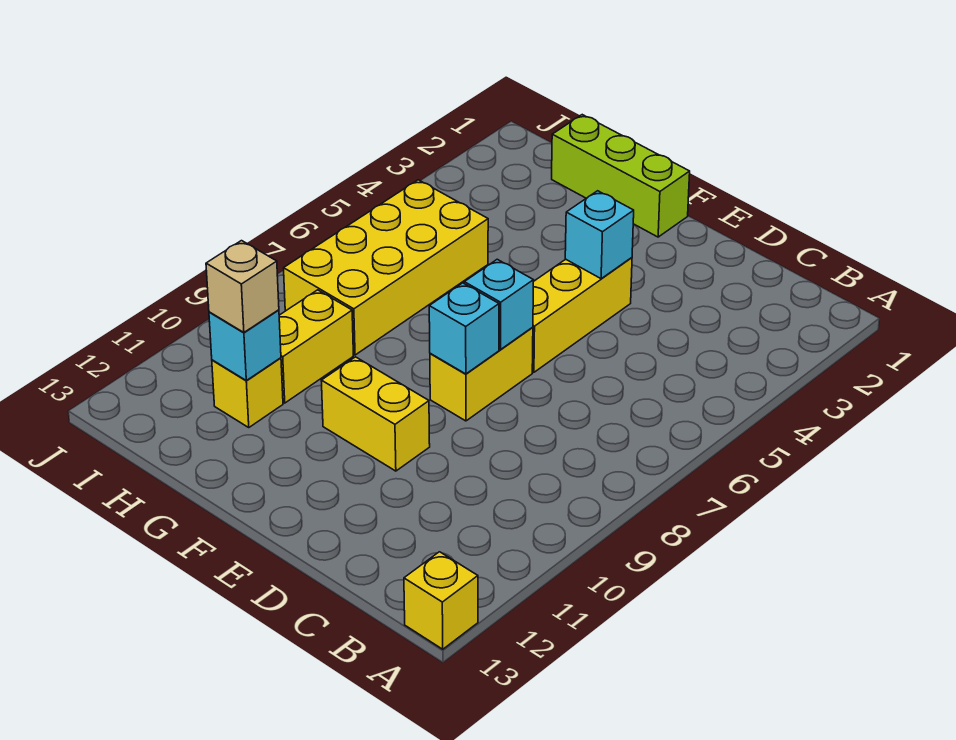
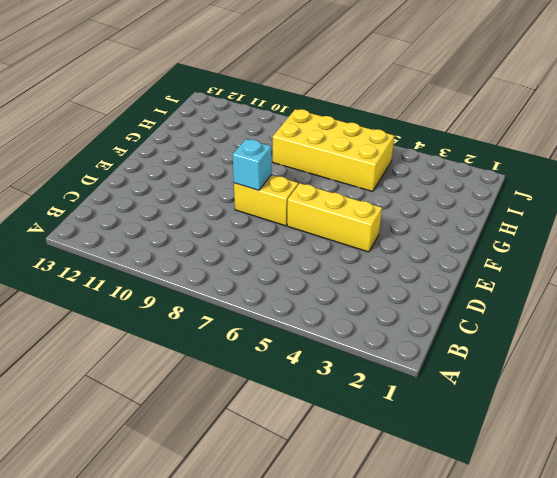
none -> yellow 1x1 brick [404,552,478,649]
none -> yellow 1x2 brick [321,357,430,471]
none -> lime 1x3 brick [552,115,690,237]

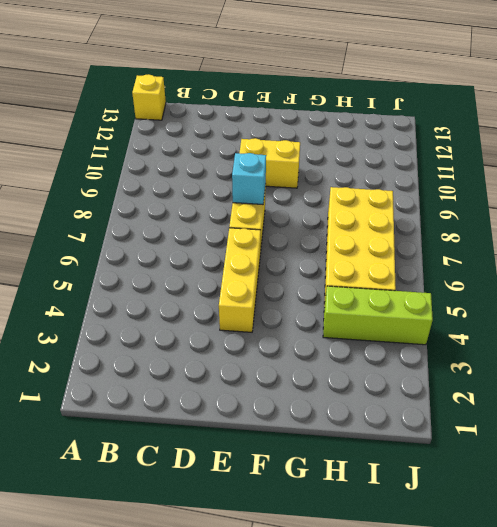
lime 1x3 brick [323,286,433,345] -> lime 1x3 brick moved to [552,115,690,237]
none -> yellow 1x2 brick [279,290,353,403]
none -> yellow 1x1 brick [212,358,283,427]
none -> cyan 1x1 brick [565,191,634,279]

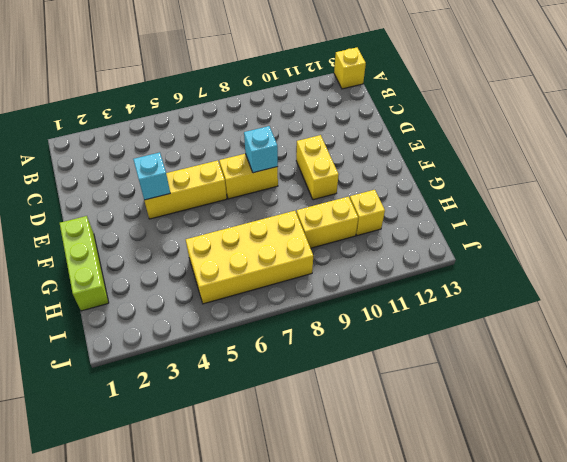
none -> cyan 1x1 brick [464,259,534,350]
none -> cyan 1x1 brick [209,310,281,380]
none -> tan 1x1 brick [206,241,279,332]

